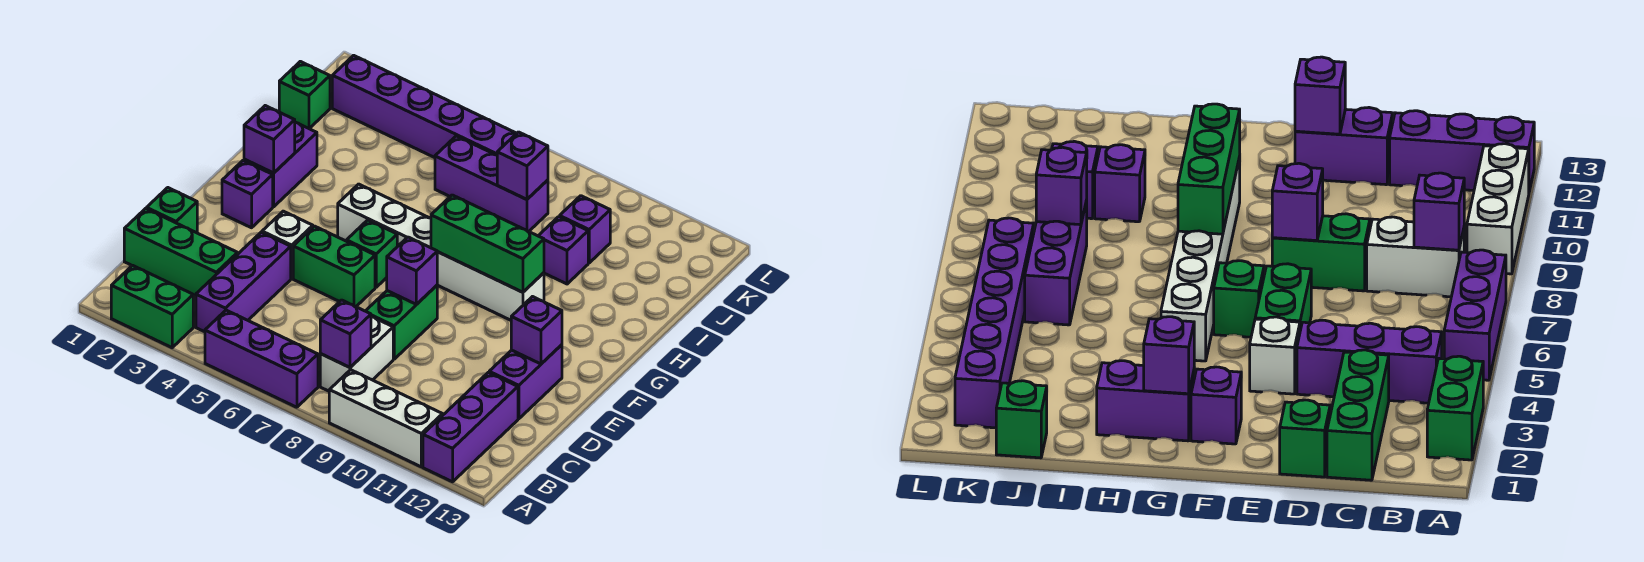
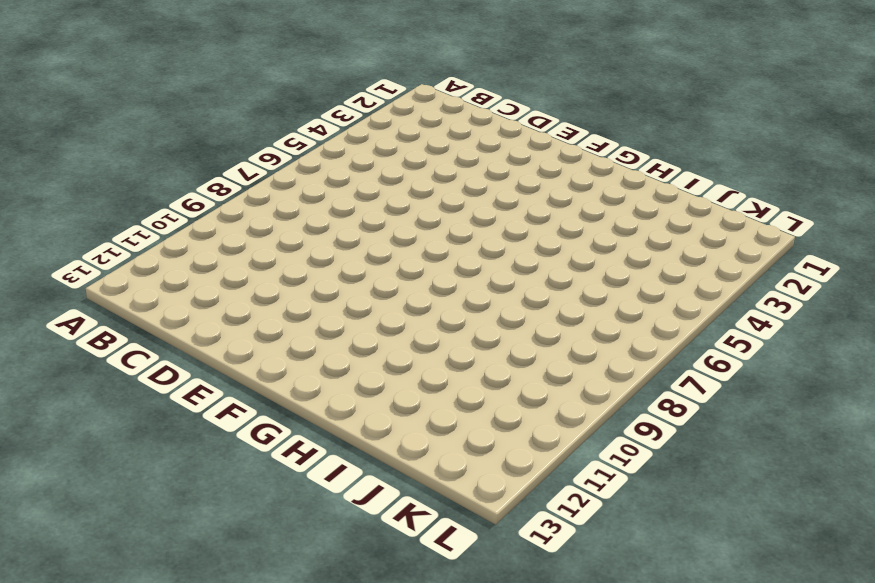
none -> green 1x2 brick [111,265,193,348]
none -> purple 1x3 brick [205,310,318,407]
none -> white 1x3 brick [329,370,443,467]

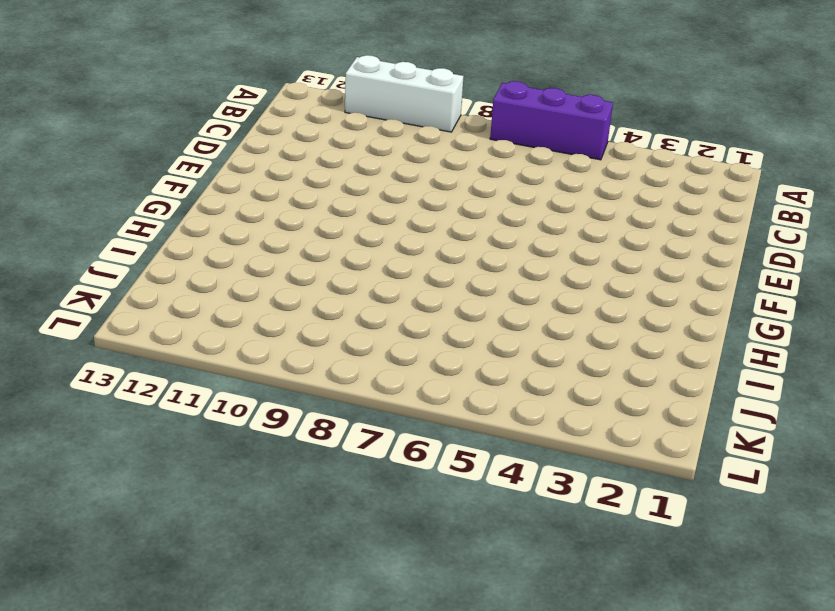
none -> green 1x2 brick [111,265,193,348]
none -> purple 1x3 brick [423,372,518,482]
none -> purple 1x3 brick [196,232,291,332]

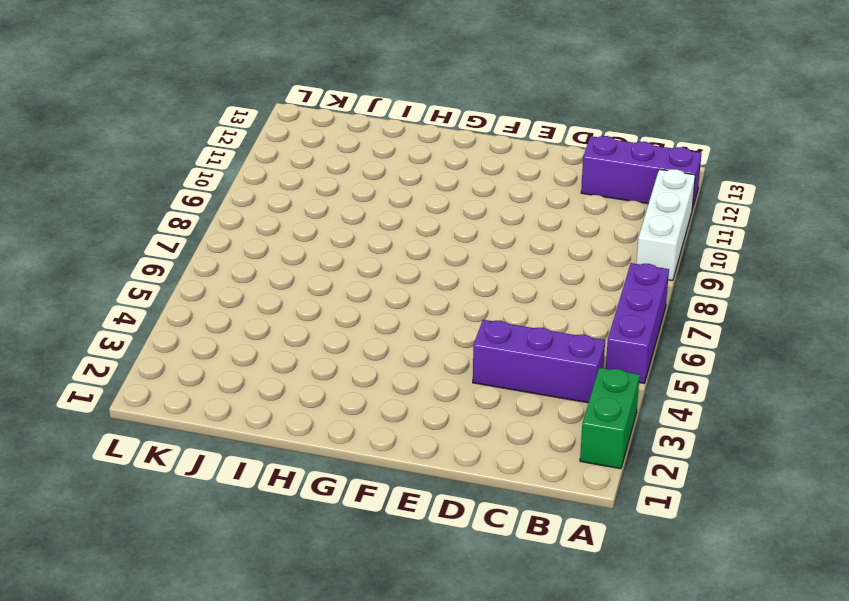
none -> white 1x2 brick [320,317,393,391]
none -> green 1x3 brick [124,209,237,296]
none -> green 1x1 brick [147,188,197,233]

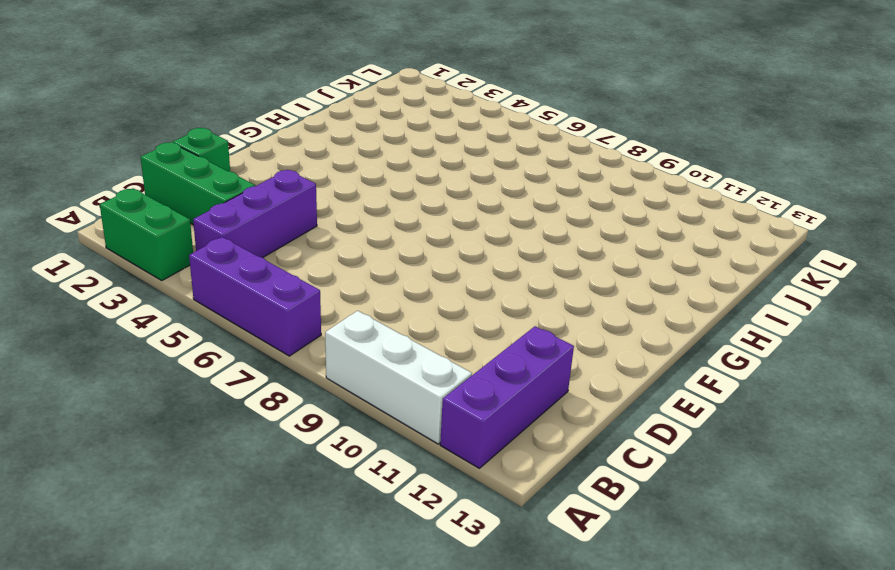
none -> white 1x2 brick [320,317,393,391]
none -> green 1x2 brick [366,285,437,359]
none -> purple 1x2 brick [489,345,562,419]

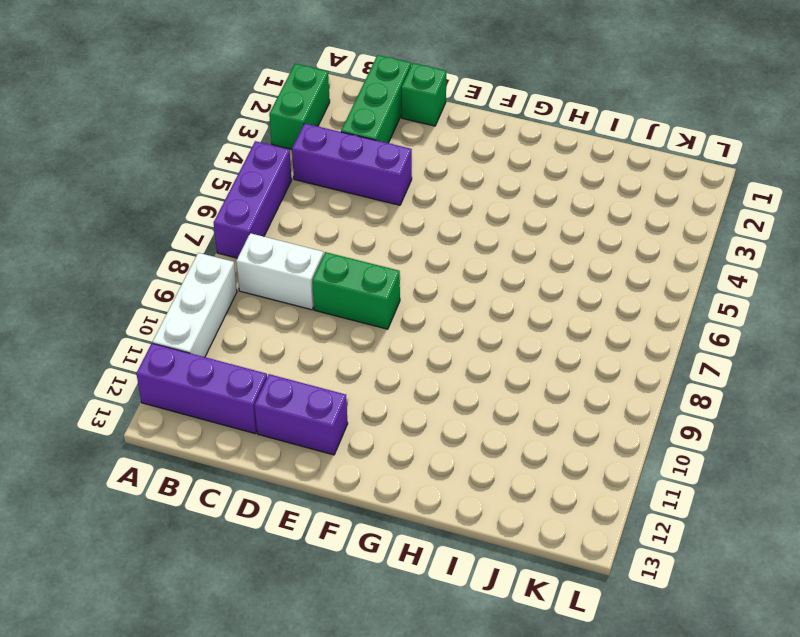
none -> white 1x1 brick [262,211,313,278]
none -> green 1x2 brick [293,226,375,307]
none -> purple 1x1 brick [222,161,273,228]

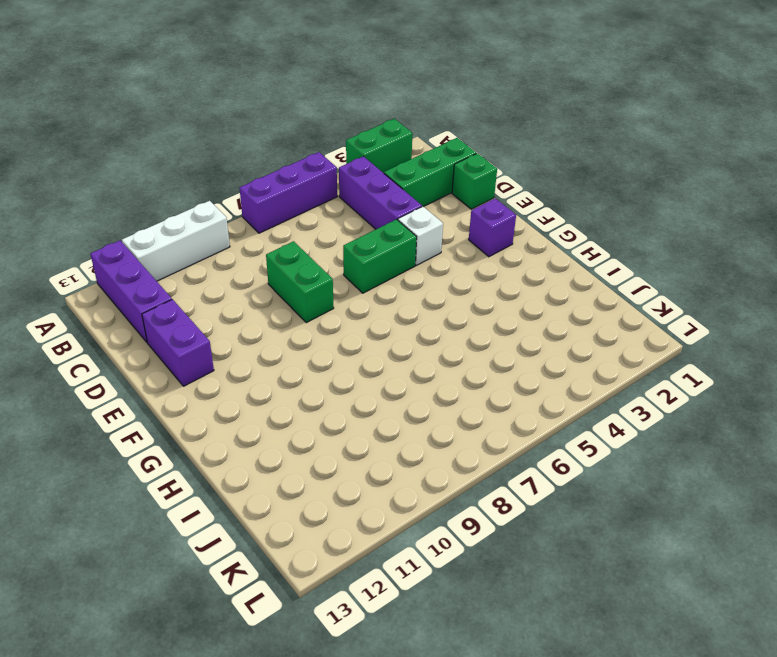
none -> white 1x2 brick [320,317,393,391]
none -> green 1x1 brick [347,220,397,287]
none -> purple 1x2 brick [244,122,317,207]

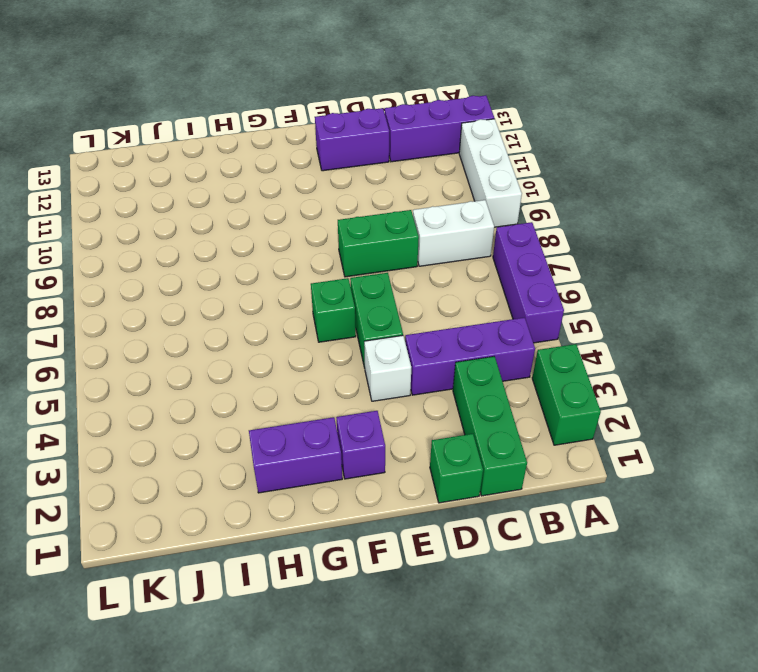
none -> white 1x6 brick [338,184,544,320]
none -> purple 1x1 brick [539,217,588,284]
none -> green 1x1 brick [279,61,330,128]

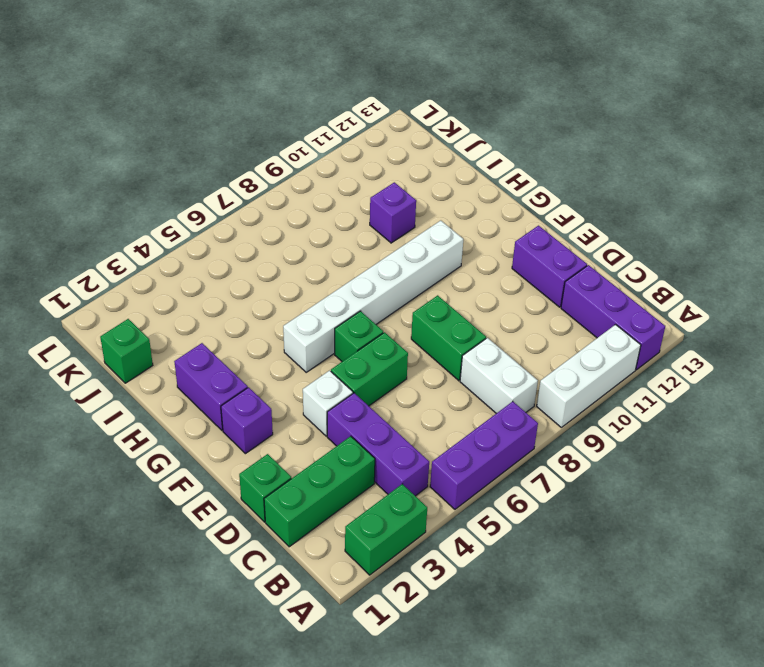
none -> purple 1x3 brick [435,136,548,231]
none -> purple 1x1 brick [560,196,610,263]
none -> purple 1x6 brick [332,55,517,158]

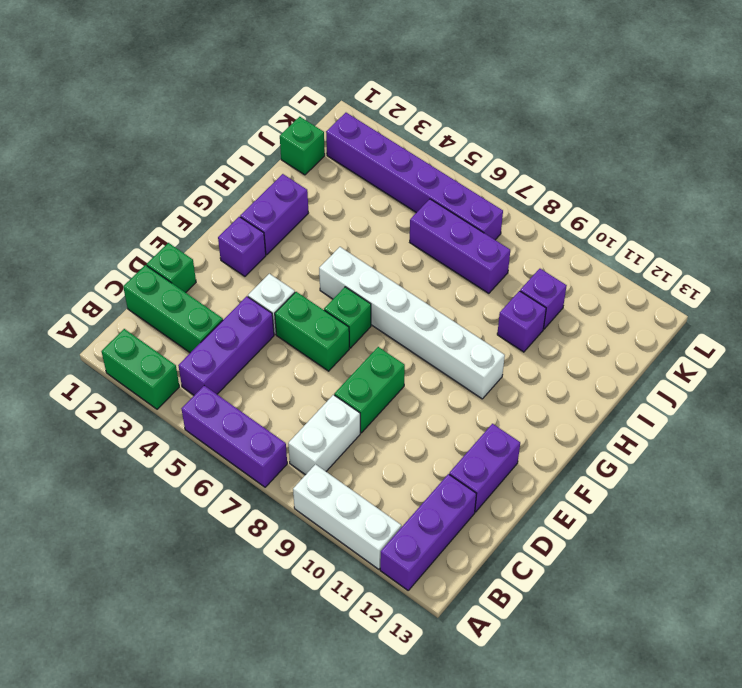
none -> purple 1x1 brick [320,300,371,367]
none -> purple 1x1 brick [387,237,437,304]
none -> purple 1x1 brick [511,297,562,364]

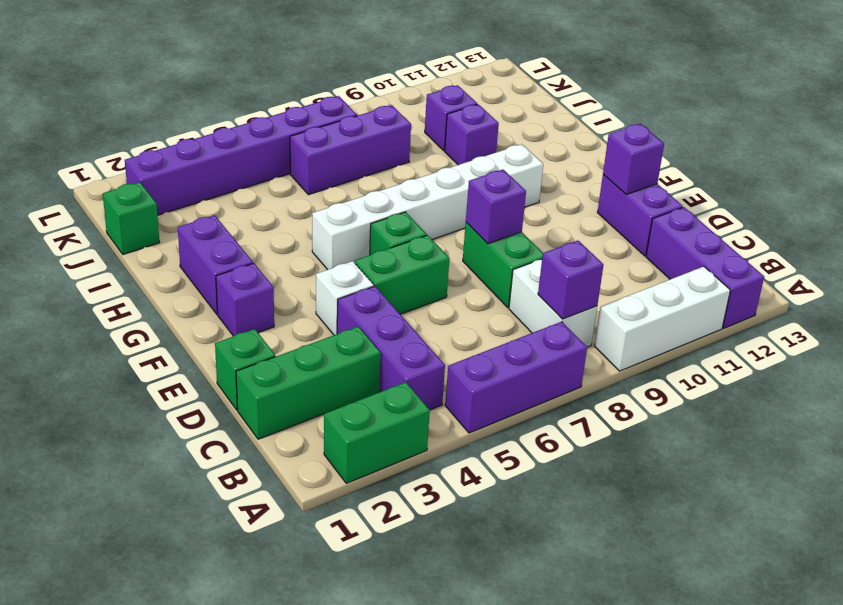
none -> purple 1x1 brick [244,106,295,173]
none -> green 1x3 brick [431,195,544,292]
none -> purple 1x1 brick [497,132,548,199]

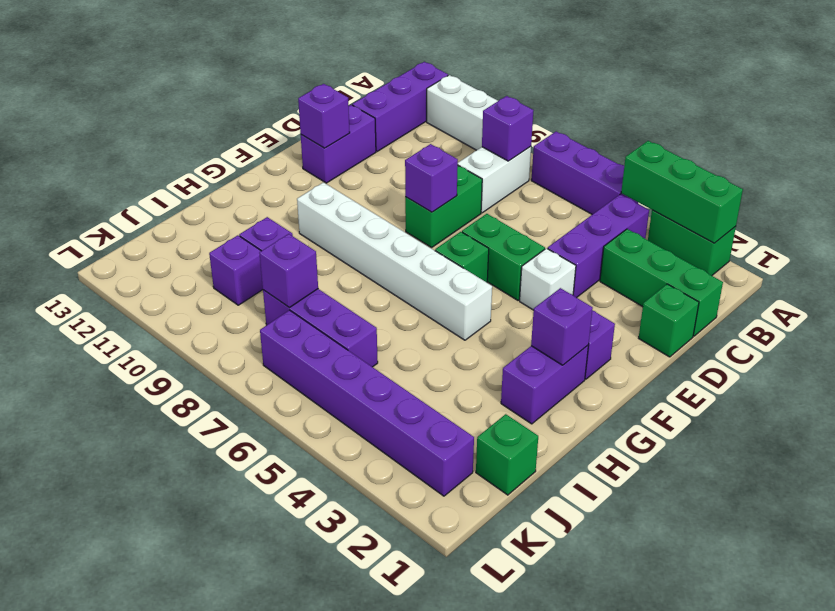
green 1x3 brick [621,141,743,243] -> green 1x3 brick moved to [431,195,544,292]

